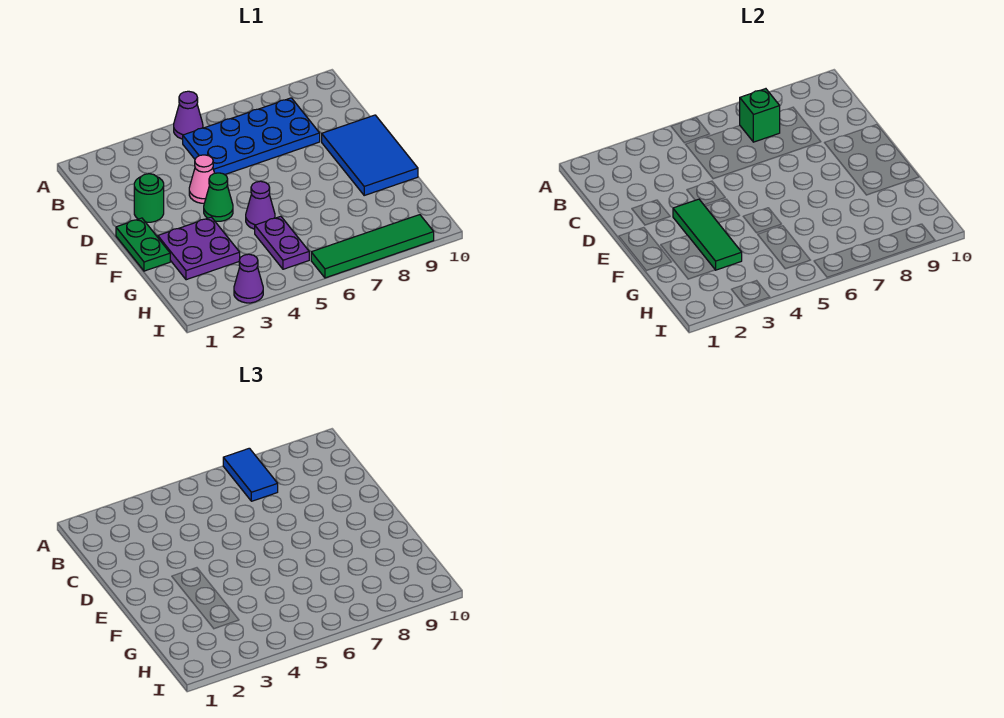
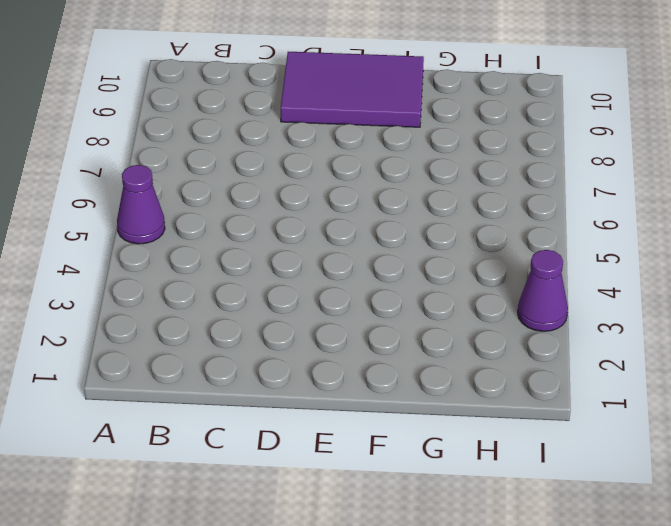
purple 2x3 tile [281,52,424,127] -> blue 2x3 tile [322,115,418,195]
none -> blue 2x4 plate [183,98,320,175]
none -> green 1x1 round brick [134,174,164,222]
none -> pink 1x1 cone [189,155,214,203]

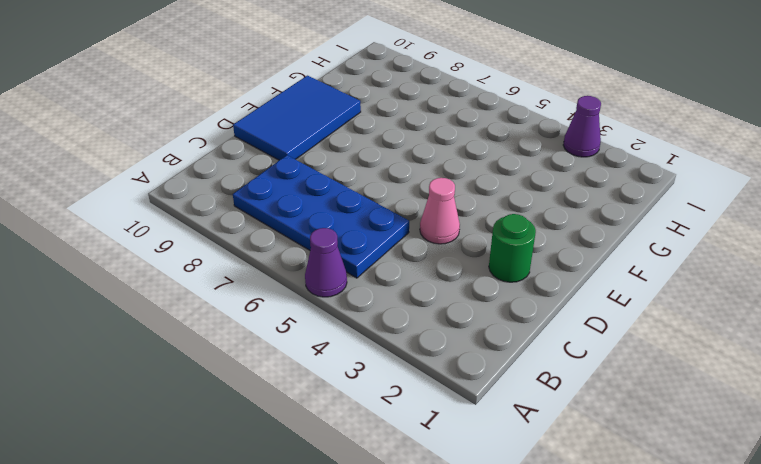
none -> green 1x2 plate [116,218,170,271]
none -> green 1x1 cone [204,173,233,221]
none -> purple 2x2 plate [158,217,240,280]

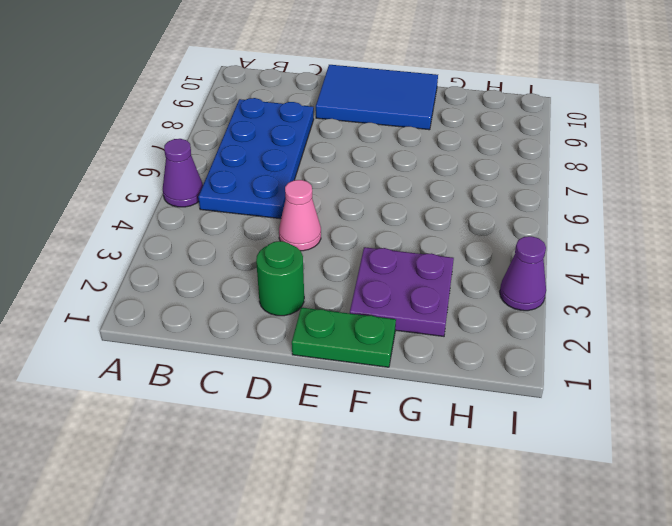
none -> green 1x1 cone [204,173,233,221]
none -> purple 1x1 cone [246,181,275,229]
none -> purple 1x2 plate [255,216,309,269]

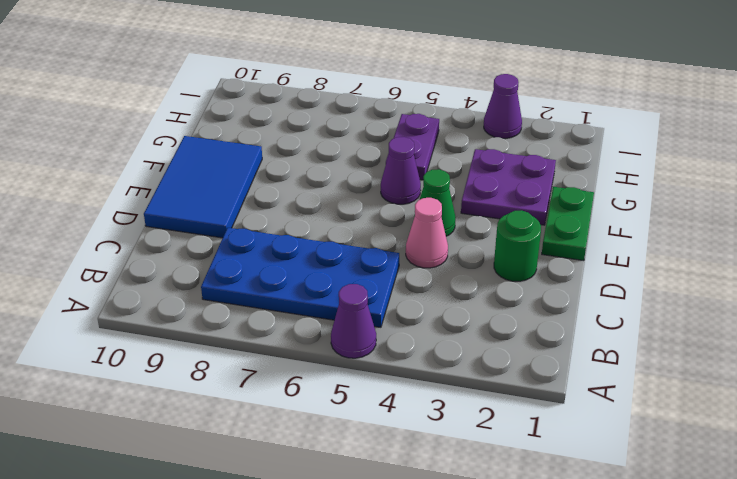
none -> green 1x4 tile [311,215,434,278]
none -> green 1x1 brick [740,89,780,142]
none -> green 1x3 tile [673,199,742,270]

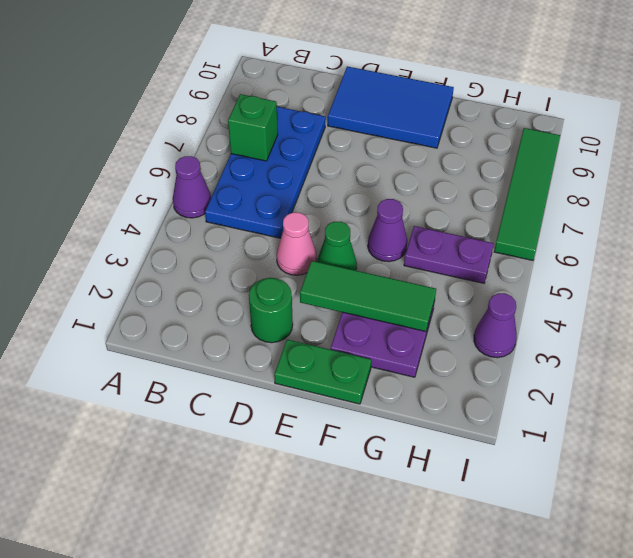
none -> blue 1x2 tile [223,448,278,501]

